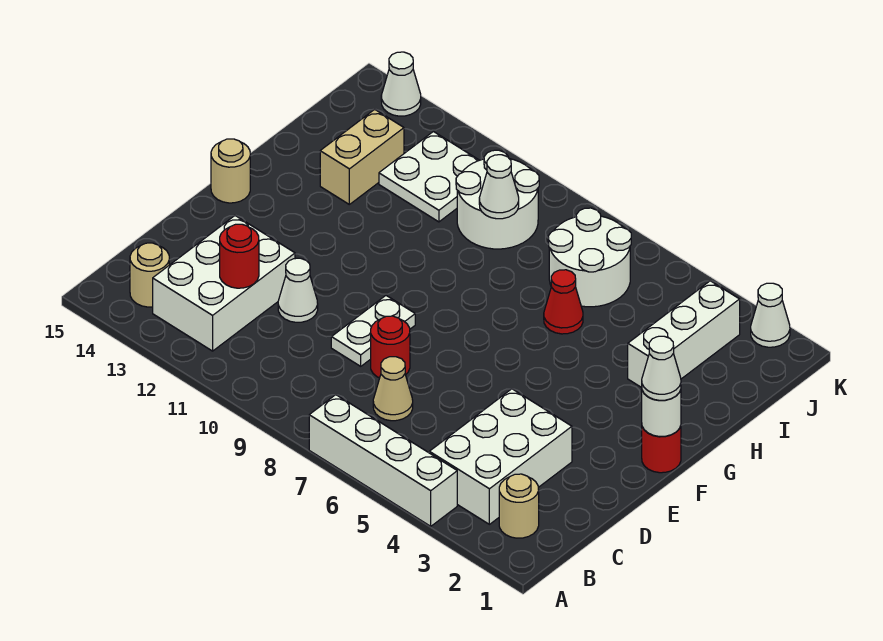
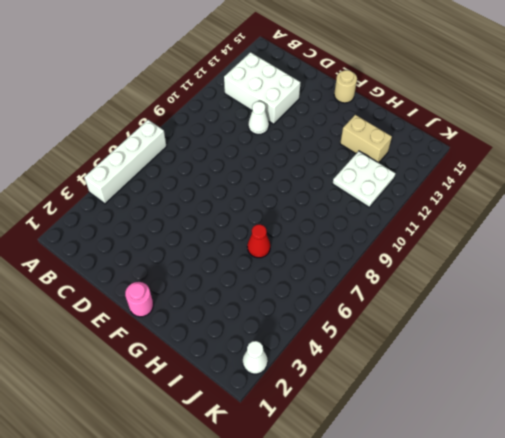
pink 1x1 round brick [125,282,153,317] -> red 1x1 round brick [642,426,681,473]
none -> tan 1x1 round brick [499,474,539,538]
none -> white 2x3 brick [429,389,572,524]
none -> tan 1x1 round brick [130,243,169,307]

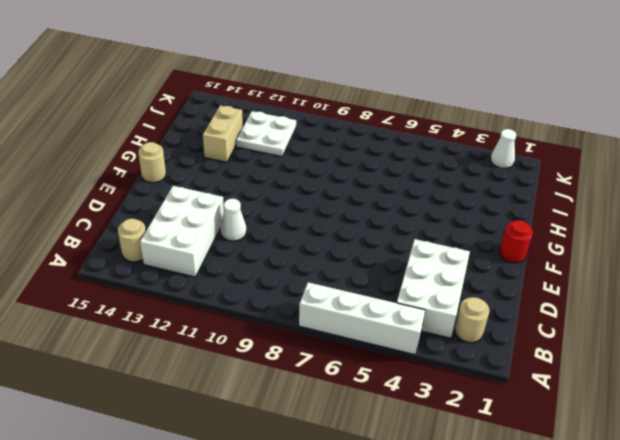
none -> tan 1x1 cone [373,357,413,421]
none -> red 1x1 round brick [371,316,410,378]
none -> white 1x2 plate [331,296,415,366]

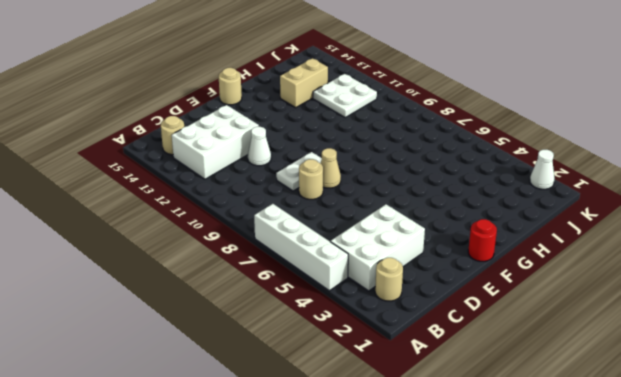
tan 1x1 round brick [299,159,323,199] -> red 1x1 round brick [371,316,410,378]
tan 1x1 cone [320,148,341,188] -> tan 1x1 cone moved to [373,357,413,421]
none -> white 1x3 brick [628,281,740,388]
none -> red 1x1 cone [544,270,583,334]
none -> white 2x2 round brick [548,208,631,307]

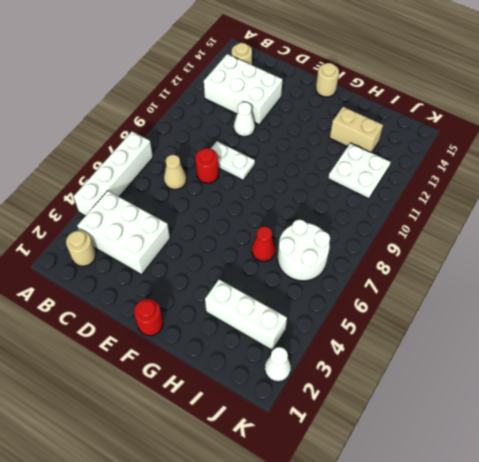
none -> white 2x2 round brick [456,150,539,249]
none -> white 1x1 cone [381,52,421,116]
none -> red 1x1 round brick [220,224,259,288]

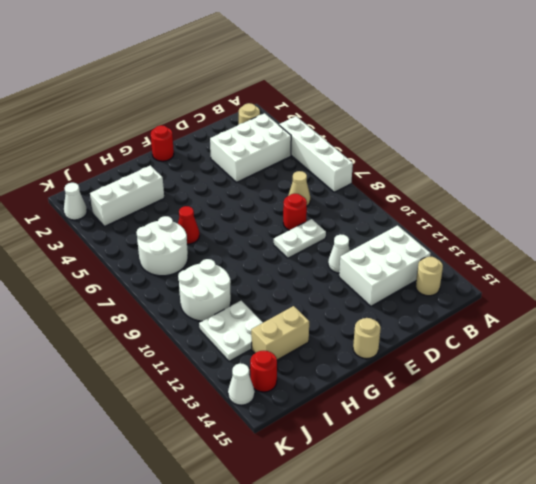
red 1x1 round brick [250,351,277,392] -> red 1x1 round brick moved to [220,224,259,288]
none -> white 1x1 round brick [642,390,681,436]
none -> white 1x1 cone [479,155,519,219]
none -> white 1x1 cone [642,336,681,400]

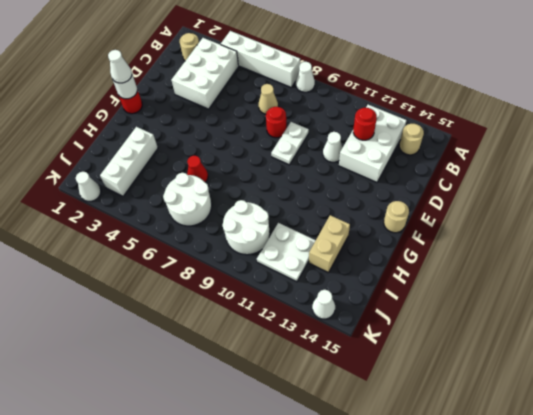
white 1x1 cone [296,62,315,92] -> white 1x1 cone moved to [479,155,519,219]

